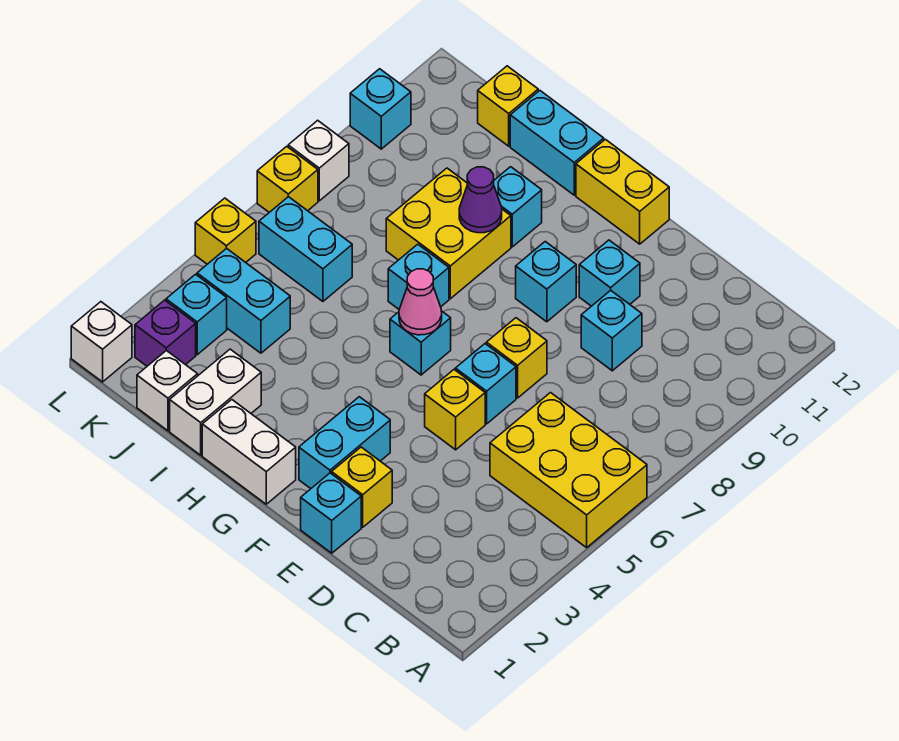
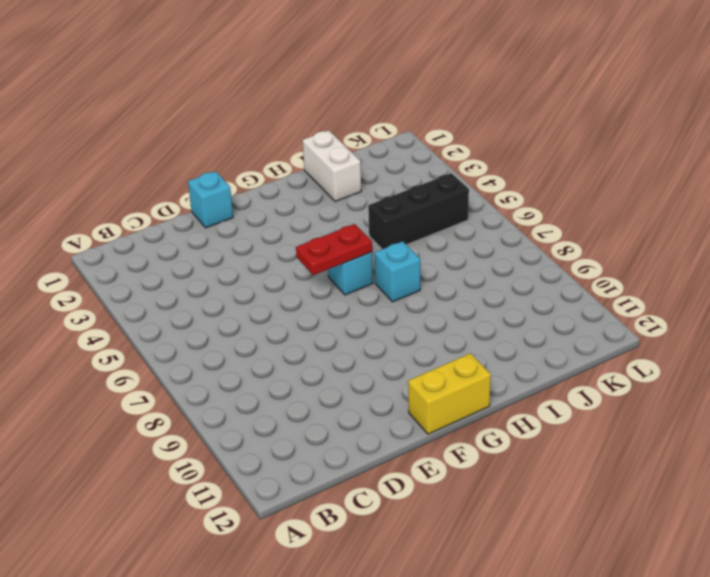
red 1x2 plate [296,224,372,275] -> pink 1x1 cone [399,269,442,335]
black 1x3 brick [368,173,469,249] -> none
none -> yellow 2x3 brick [490,393,647,548]
none -> cyan 1x1 brick [581,290,642,371]
none -> yellow 1x1 brick [332,447,392,527]
none -> yellow 1x1 brick [425,370,485,450]

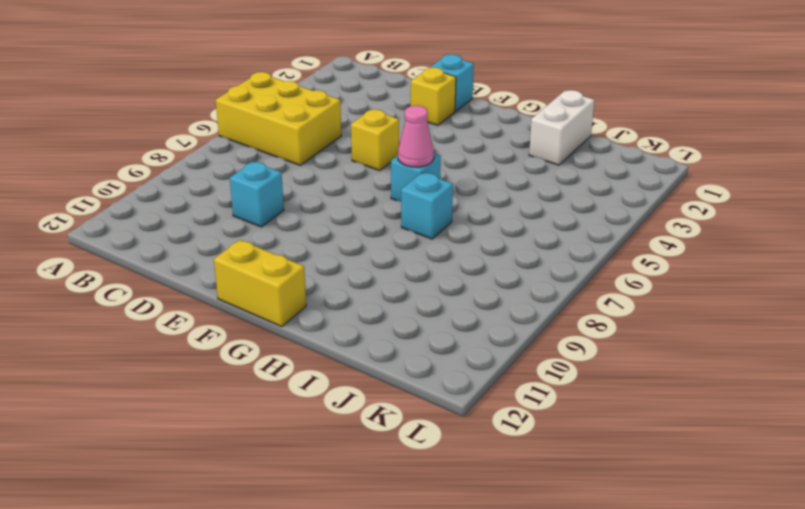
none -> cyan 1x1 brick [455,344,516,424]
none -> yellow 1x1 brick [486,318,547,398]
none -> cyan 1x1 brick [579,240,640,306]
none -> cyan 1x2 brick [299,397,390,489]

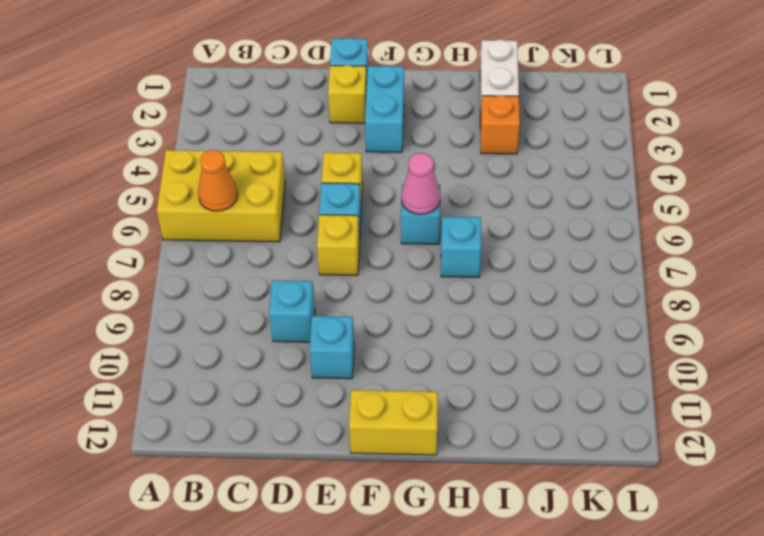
orange 1x1 cone [198,150,237,211] -> none
orange 1x1 brick [480,95,520,154] -> none
none -> cyan 1x1 brick [516,242,576,322]
none -> white 1x2 brick [202,400,296,504]
none -> yellow 2x2 brick [386,168,511,299]
none -> cyan 1x1 brick [494,167,542,247]

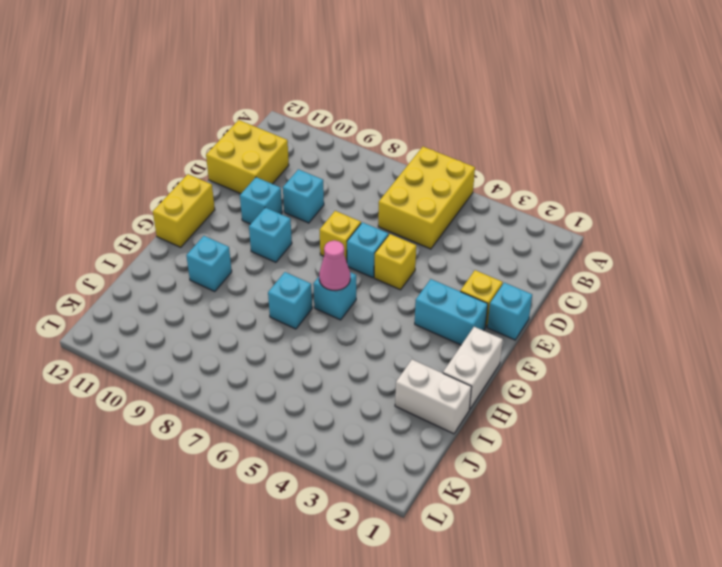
yellow 2x2 brick [206,120,289,194] -> yellow 2x2 brick moved to [386,168,511,299]
none -> cyan 1x2 brick [510,91,604,195]
none -> white 1x1 brick [137,350,198,431]
none -> cyan 1x2 brick [197,248,290,353]
none -> cyan 1x2 brick [259,197,352,301]

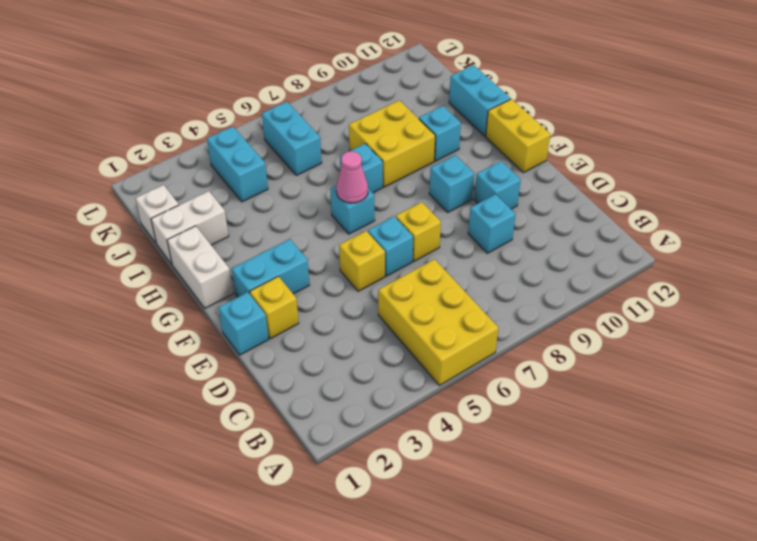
none -> yellow 1x1 brick [478,66,538,146]
none -> purple 1x1 brick [135,300,196,366]
none -> cyan 1x1 brick [166,274,227,355]
none -> white 1x1 brick [71,302,132,382]

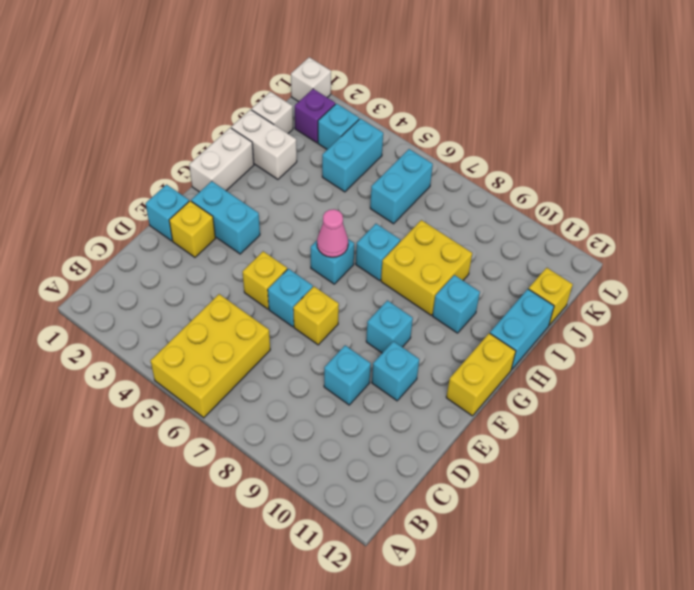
none -> yellow 1x1 brick [195,198,256,264]
none -> yellow 1x1 brick [257,146,318,212]
none -> white 1x1 brick [288,120,349,201]
none -> cyan 1x1 brick [350,69,411,149]

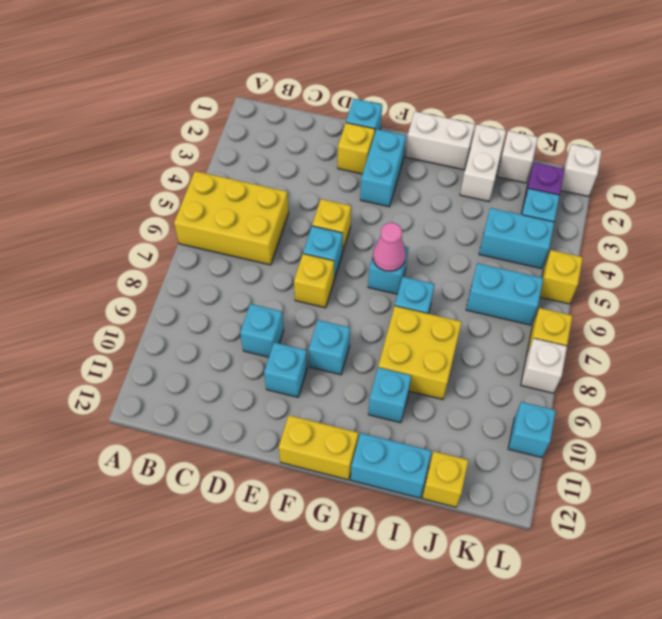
none -> purple 1x1 cone [459,167,502,233]

